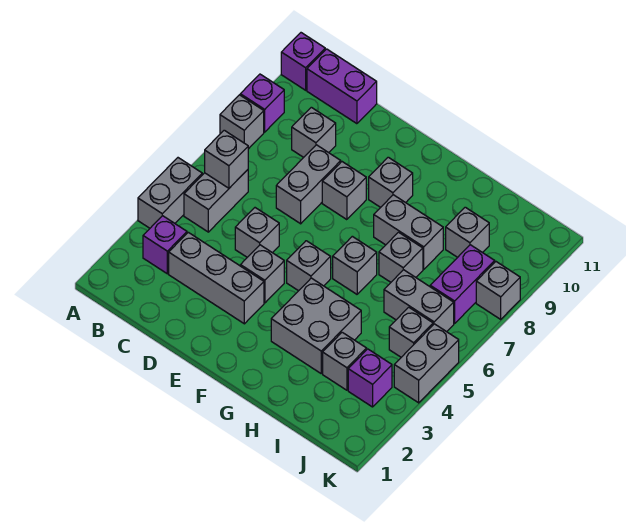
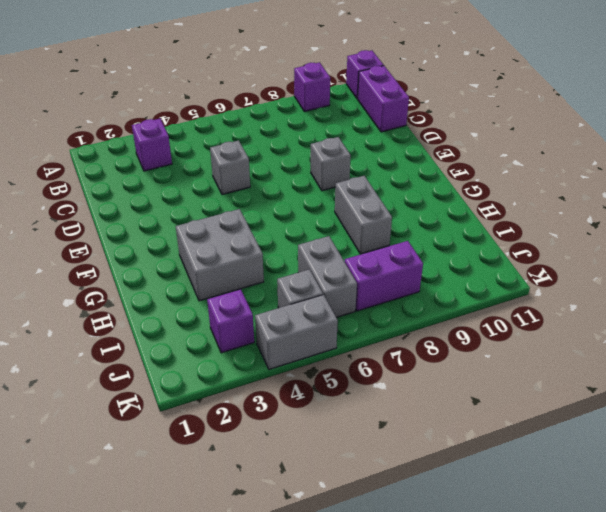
none -> grey 1x2 brick [138,158,202,228]
none -> grey 1x1 brick [220,95,264,149]
none -> grey 1x2 brick [184,170,248,232]

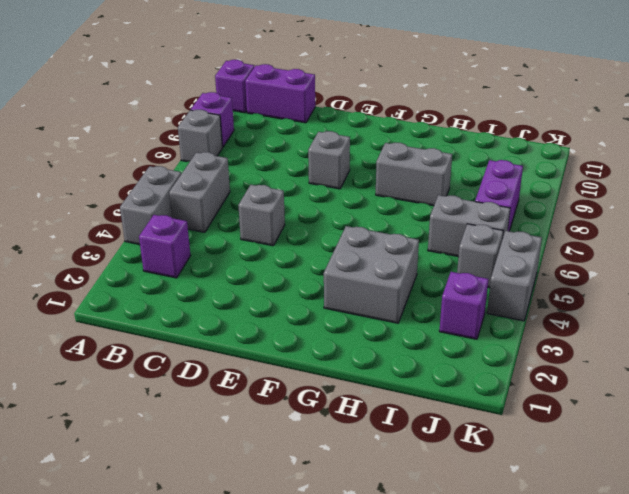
none -> grey 1x3 brick [169,232,264,324]
none -> grey 1x1 brick [292,107,336,157]
none -> grey 1x2 brick [276,145,341,224]

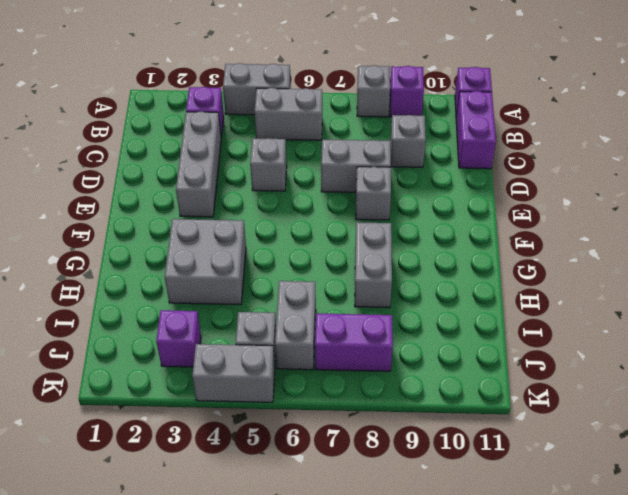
none -> grey 1x1 brick [240,245,284,303]
none -> grey 1x1 brick [287,241,331,291]
none -> grey 1x1 brick [369,157,413,207]

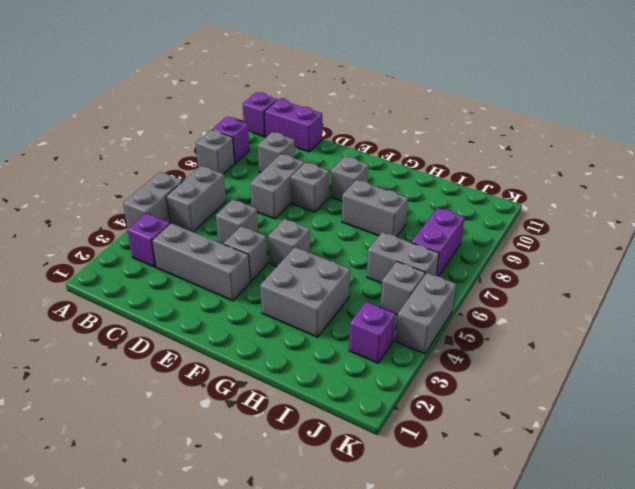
none -> grey 1x1 brick [333,236,377,294]
none -> grey 1x1 brick [379,232,423,282]
none -> grey 1x1 brick [323,332,367,390]

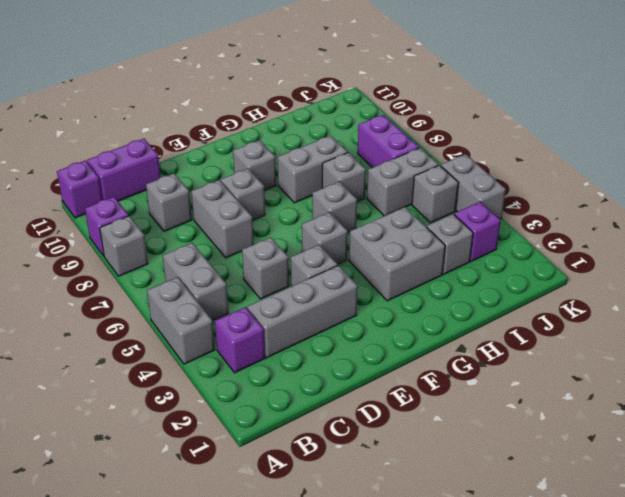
none -> grey 1x1 brick [446,207,489,257]
none -> grey 1x1 brick [476,262,520,319]
none -> grey 1x1 brick [205,130,248,188]

